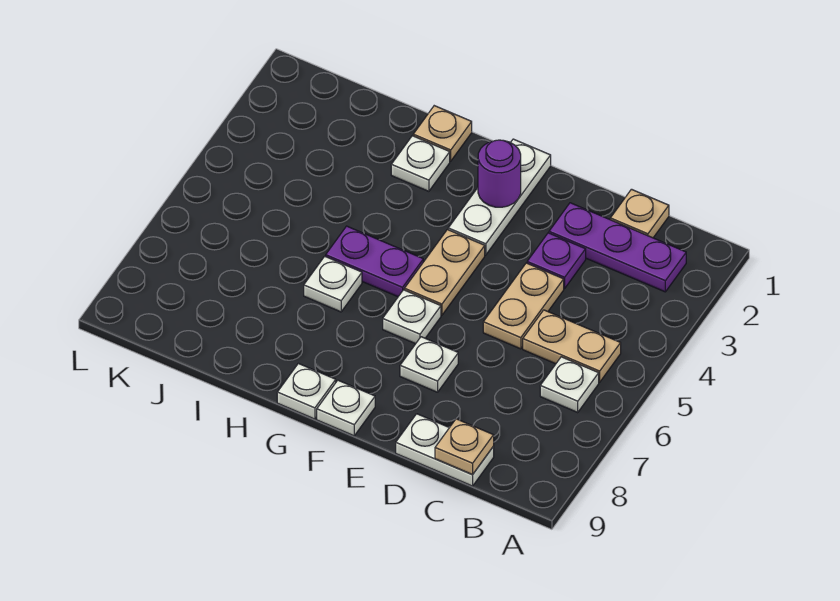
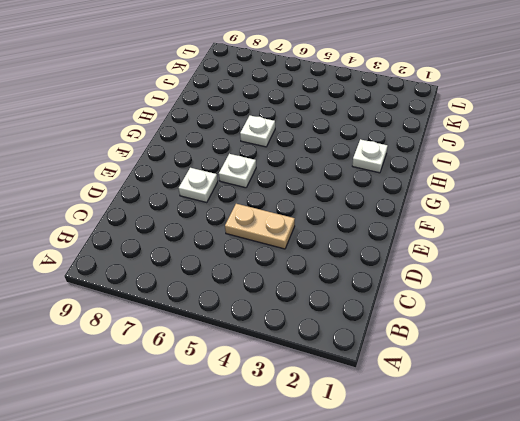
none -> purple 1x3 plate [549,203,686,292]
none -> tan 1x2 plate [523,310,621,382]
none -> white 1x1 plate [540,357,599,412]

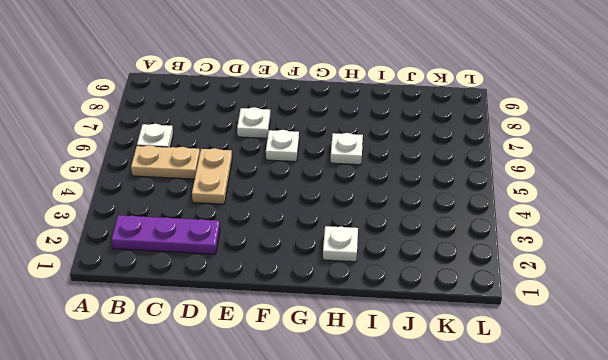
none -> tan 1x1 plate [610,189,669,238]
none -> white 1x2 plate [396,414,494,486]
none -> purple 1x1 plate [527,233,586,288]

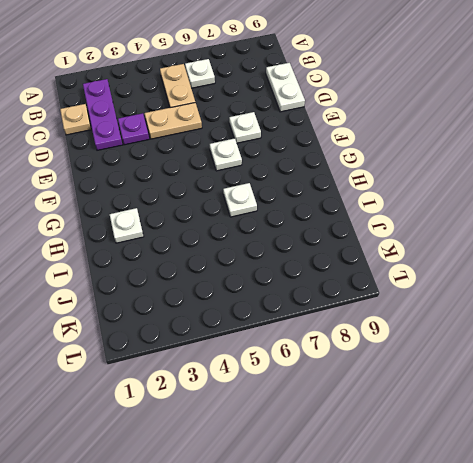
none -> white 1x3 plate [448,139,551,255]
none -> tan 1x2 plate [404,230,485,315]
none -> white 1x1 plate [317,380,375,436]

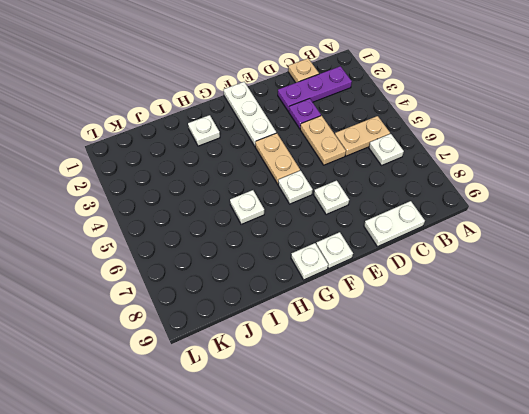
none -> purple 1x2 plate [326,226,423,297]
none -> tan 1x1 plate [413,106,472,161]
none -> tan 1x1 plate [435,419,494,475]

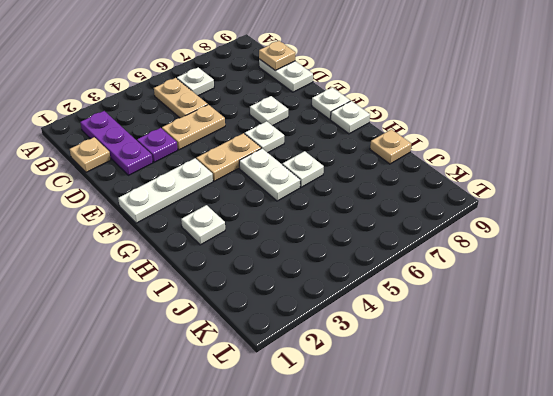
white 1x2 plate [239,148,300,201] -> purple 1x2 plate [326,226,423,297]
tan 1x1 plate [370,129,411,164] -> tan 1x1 plate moved to [413,106,472,161]
none -> purple 1x1 round brick [478,140,521,207]

